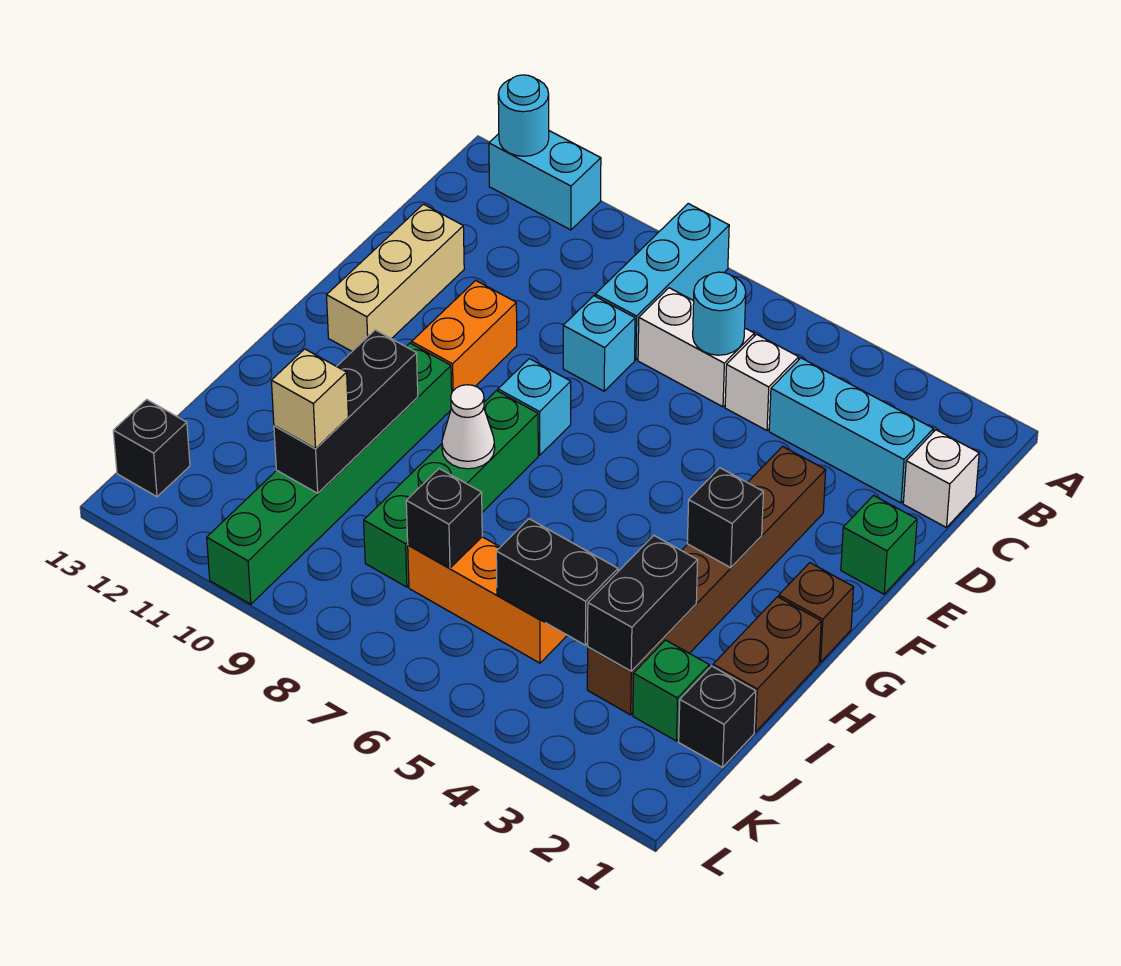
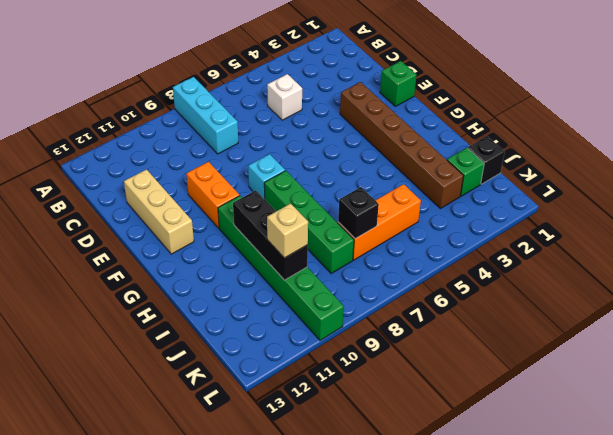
none -> cyan 1x2 brick [489,131,601,230]
none -> white 1x1 brick [903,430,979,528]
none -> cyan 1x3 brick [769,358,934,503]

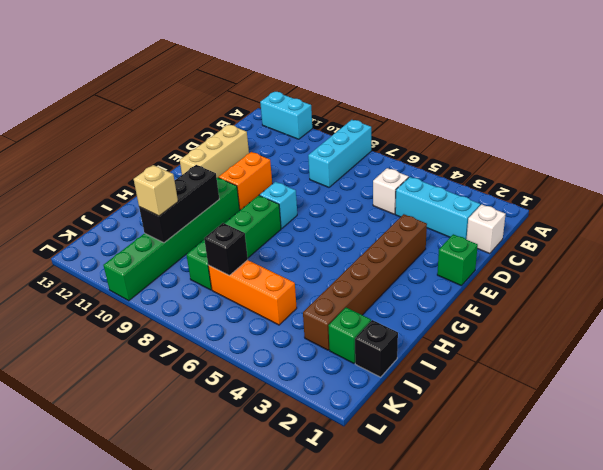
none -> white 1x2 brick [638,288,754,407]
none -> cyan 1x1 brick [563,296,635,391]
none -> brown 1x1 brick [779,563,854,662]

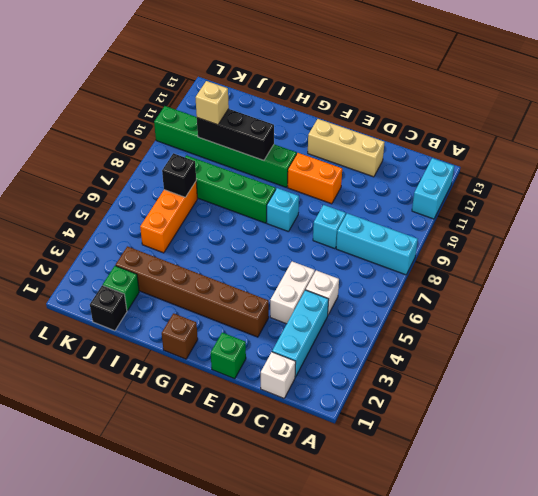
white 1x2 brick [270,261,315,324] -> white 1x2 brick moved to [638,288,754,407]
none -> brown 1x2 brick [713,597,821,732]
none -> black 1x1 brick [113,400,190,497]
none -> cyan 1x1 round brick [498,75,549,156]

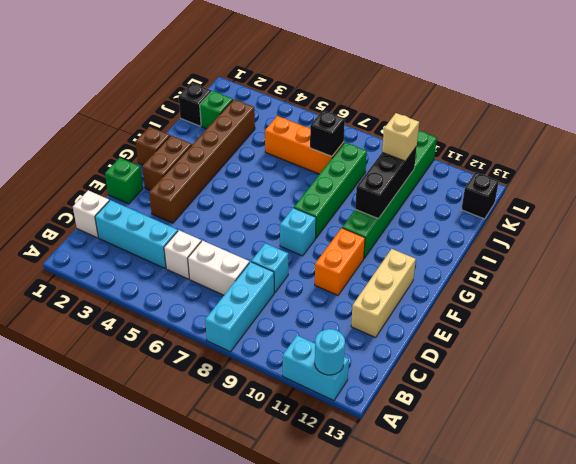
brown 1x2 brick [142,135,192,190] -> brown 1x2 brick moved to [713,597,821,732]
none -> cyan 1x1 round brick [693,272,746,355]
none -> black 1x1 brick [687,468,763,568]
none -> white 1x1 cone [442,385,495,469]

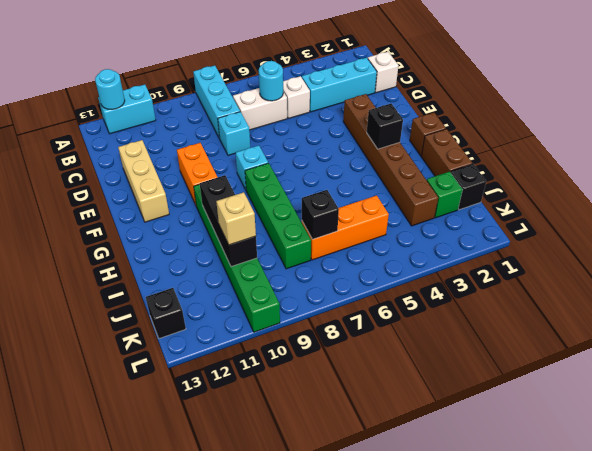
none -> green 1x1 brick [841,496,917,594]
none -> white 1x1 cone [442,385,495,469]
none -> black 1x2 brick [588,536,698,671]

